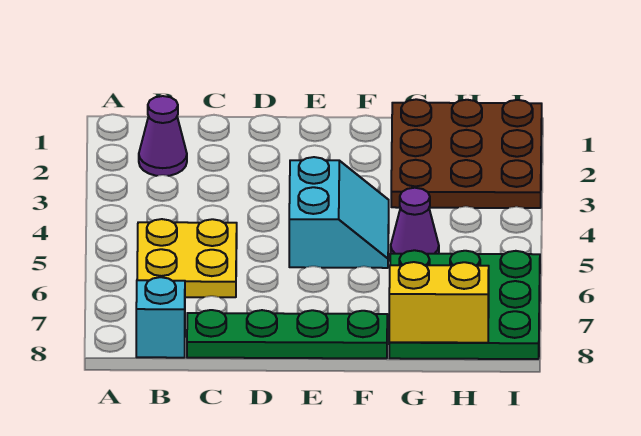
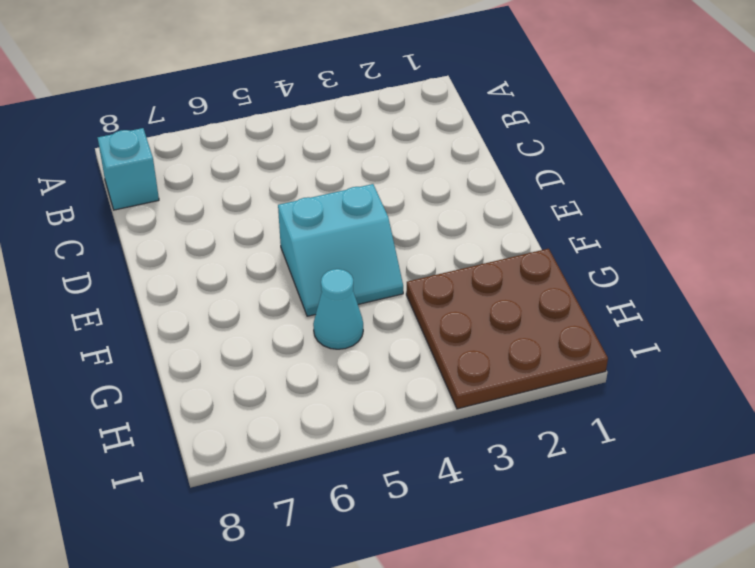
cyan 1x1 cone [313,269,363,349] -> purple 1x1 cone [391,188,439,254]
none -> purple 1x1 cone [139,96,187,176]
none -> yellow 2x2 plate [137,219,237,297]

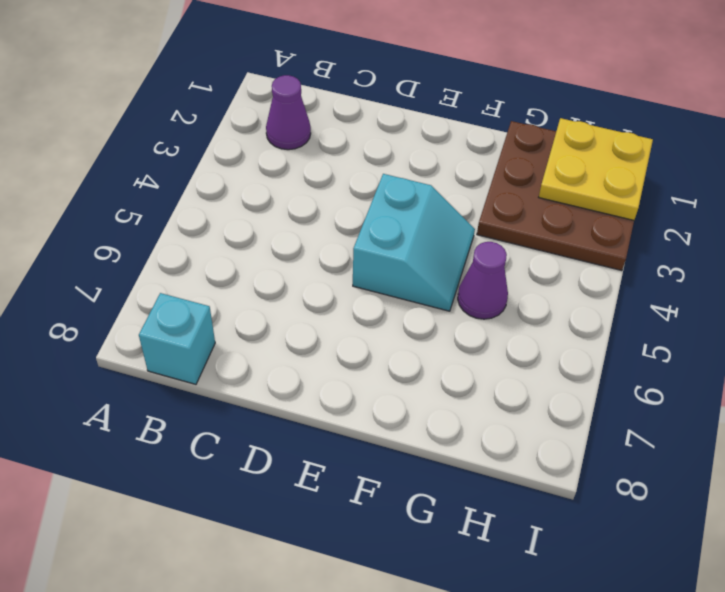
yellow 2x2 plate [539,118,653,220] -> yellow 2x2 plate moved to [137,219,237,297]
none -> green 1x4 plate [187,310,387,358]
none -> green 3x3 plate [389,250,540,359]

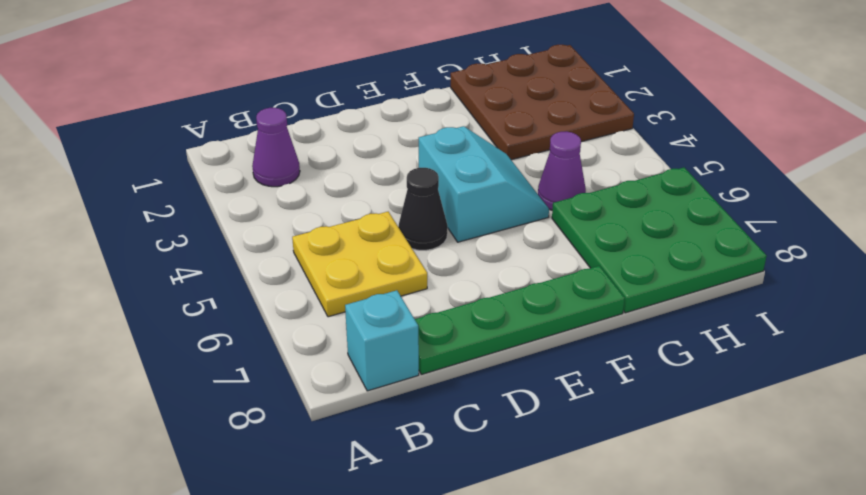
black 1x1 cone [399,168,448,250] -> none
none -> yellow 1x2 brick [389,262,489,343]

